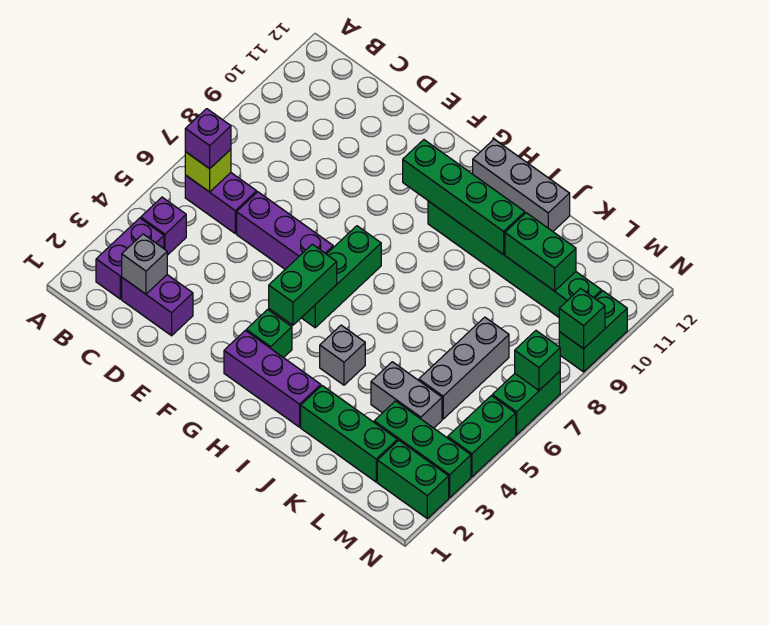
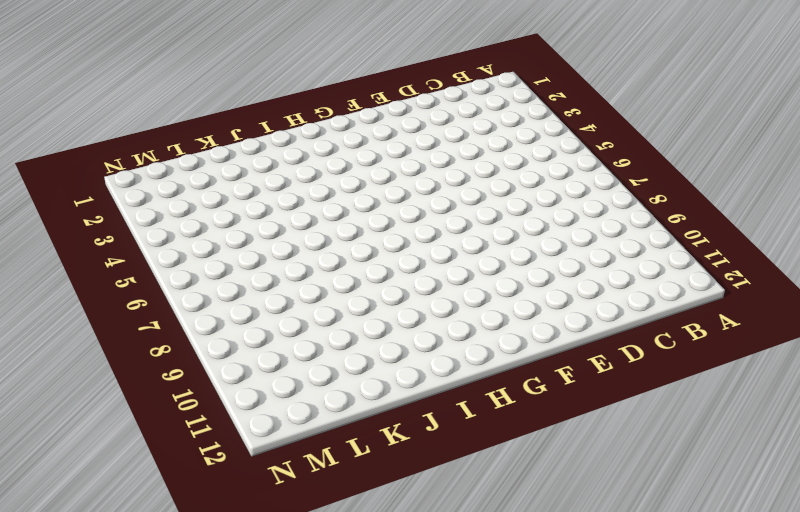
none -> purple 1x2 brick [96,218,164,299]
none -> purple 1x1 brick [141,197,186,255]
none -> purple 1x2 brick [185,173,257,233]

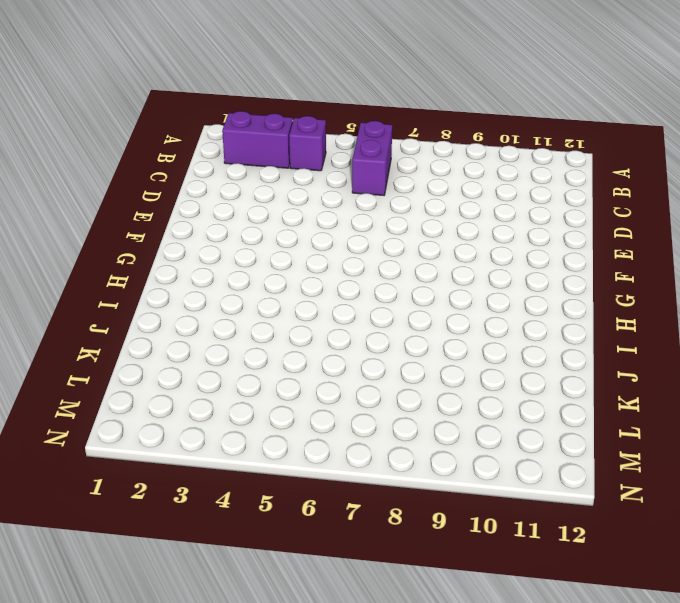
none -> purple 1x2 brick [122,275,193,336]
none -> purple 1x3 brick [237,192,333,269]
none -> purple 1x3 brick [224,331,321,427]

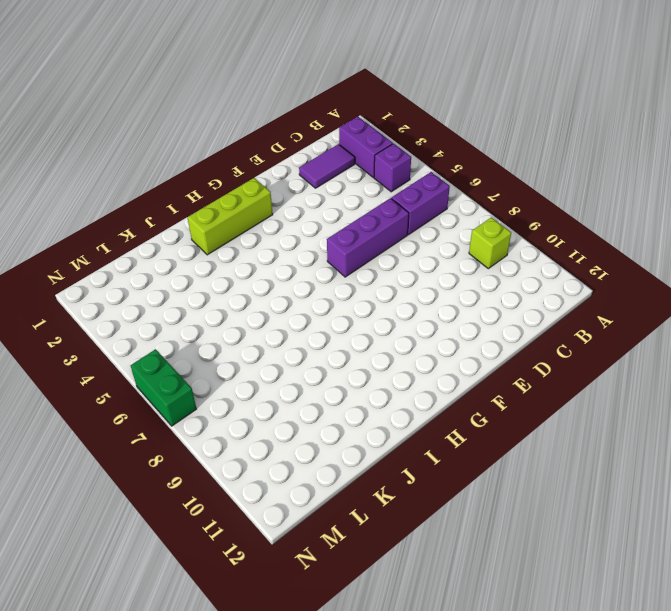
lime 1x1 brick [469,217,511,269] -> lime 1x1 brick moved to [185,149,231,192]
purple 1x2 tile [299,144,355,188] -> purple 1x2 brick [122,275,193,336]
lime 1x3 brick [187,178,273,255] -> purple 1x3 brick [224,331,321,427]
none -> green 1x1 brick [246,310,292,358]
none -> green 1x3 brick [302,226,381,328]
none -> green 1x6 brick [428,201,602,317]

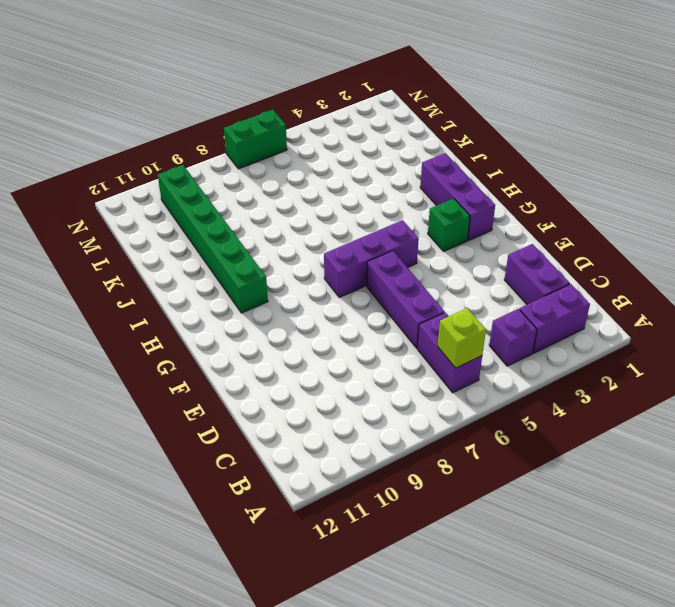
purple 1x3 brick [324,220,419,297] -> green 1x3 brick [302,226,381,328]
none -> grey 1x3 brick [473,139,570,231]
none -> grey 1x1 brick [320,325,365,385]
none -> green 1x3 brick [301,386,397,482]

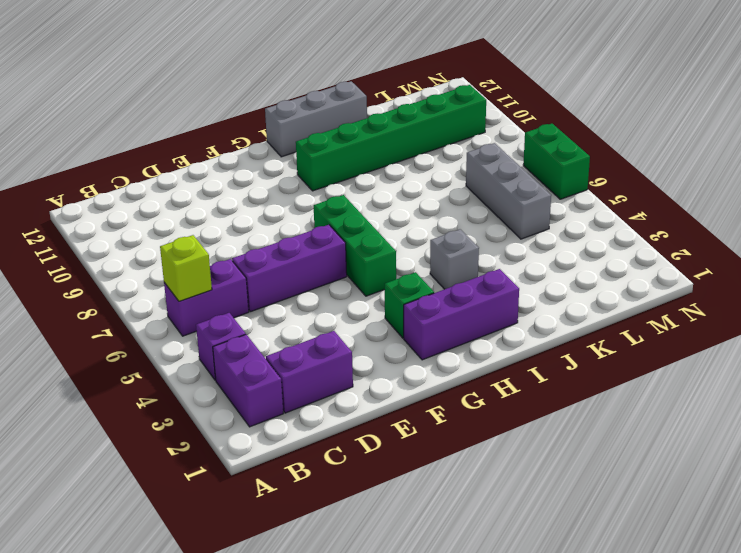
none -> green 1x3 brick [301,386,397,482]
none -> grey 1x2 brick [371,362,442,428]
none -> green 1x3 brick [374,401,471,498]

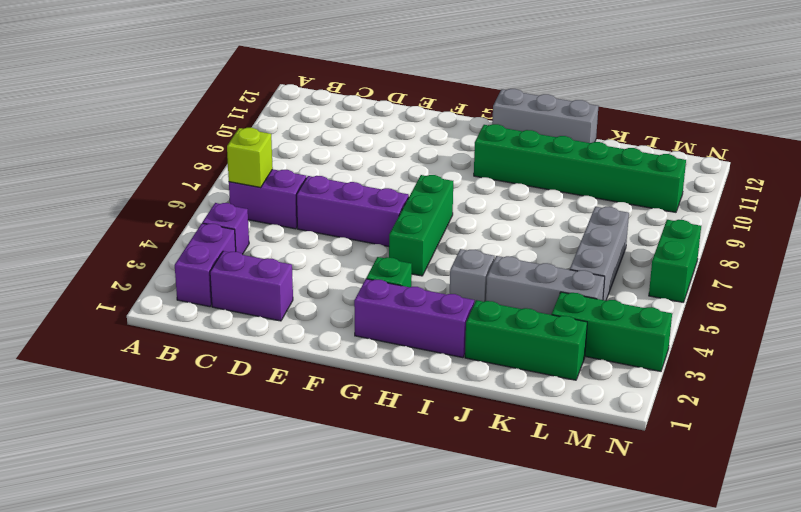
grey 1x3 brick [486,256,605,315] -> grey 1x2 brick [371,362,442,428]
none -> green 1x2 brick [377,440,449,518]
none -> green 1x2 brick [448,396,516,477]
none -> green 1x2 brick [559,291,627,372]

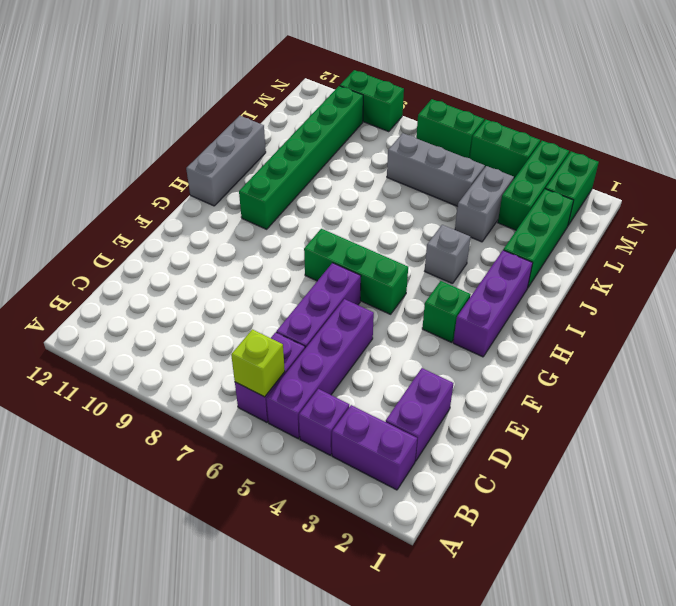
purple 1x4 brick [266,299,374,439] -> none
none -> grey 1x1 brick [122,234,167,294]
none -> green 1x2 brick [269,244,337,325]
none -> green 1x4 brick [403,140,525,255]

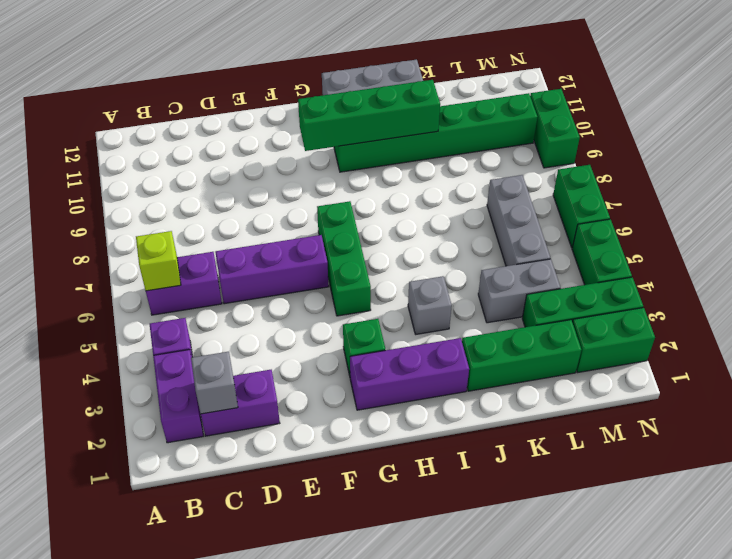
none -> green 1x2 brick [269,244,337,325]
none -> green 1x2 brick [505,213,576,291]
none -> green 1x1 brick [515,331,560,390]

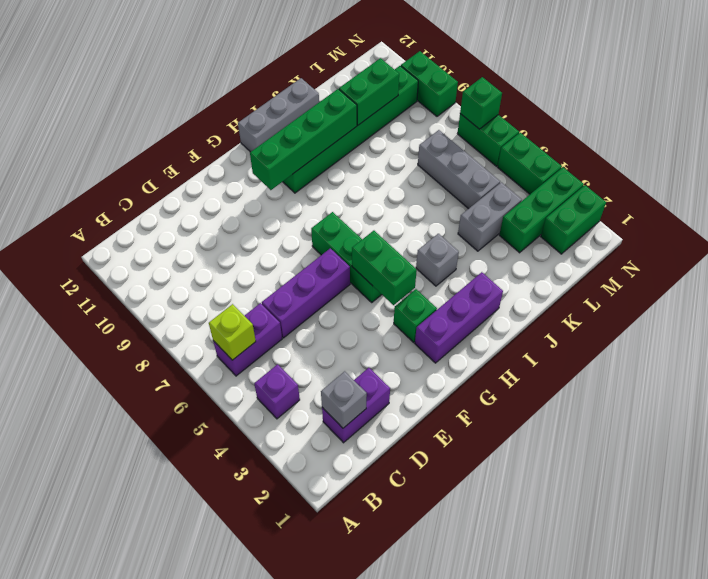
none -> purple 1x2 brick [96,218,164,299]
none -> green 1x3 brick [301,386,397,482]
none -> green 1x1 brick [559,289,605,349]

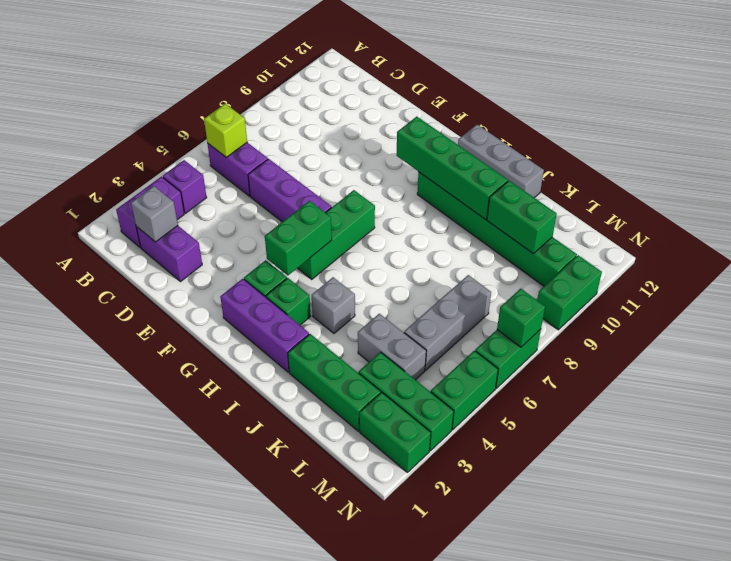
green 1x1 brick [266,278,311,325] -> green 1x1 brick moved to [559,289,605,349]
none -> purple 1x1 brick [185,109,231,169]

